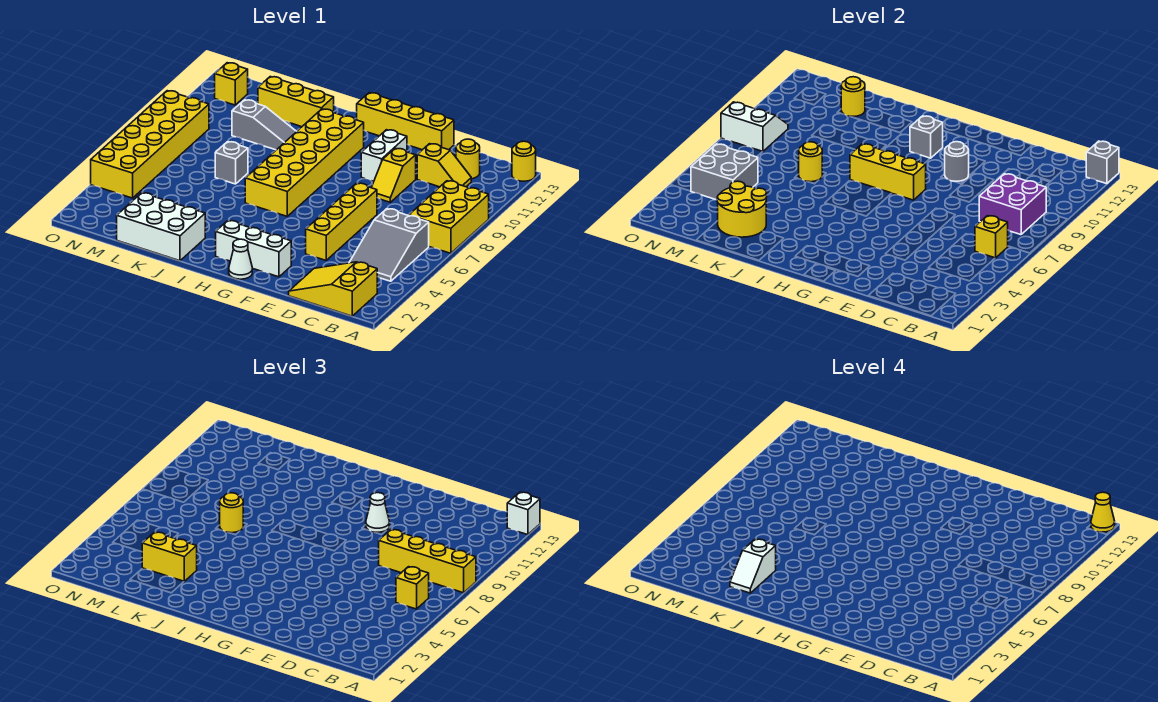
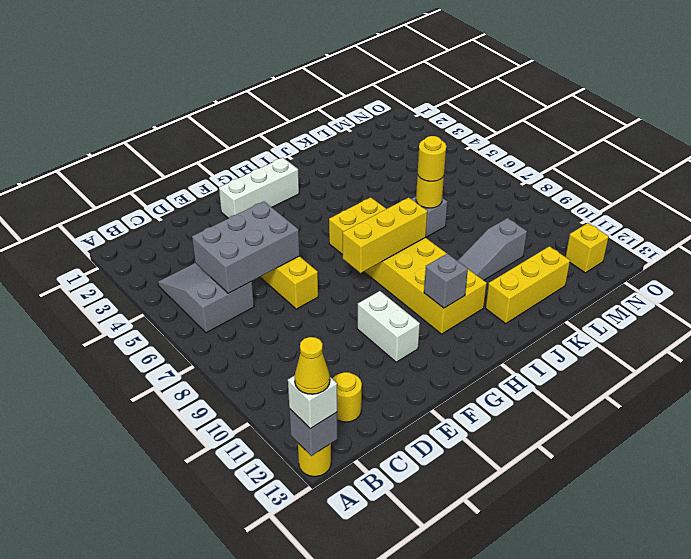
grey 2x3 brick [192,202,300,293] -> none
none -> yellow 2x3 brick [409,181,489,253]
none -> yellow 2x3 slope [289,262,377,316]
none -> yellow 1x2 slope [417,144,471,187]
none -> yellow 1x2 slope [371,148,416,202]

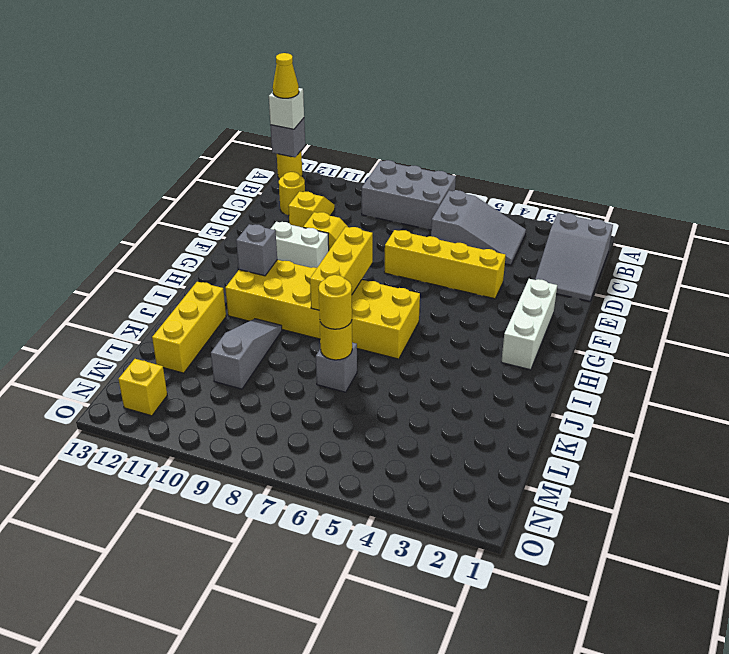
grey 2x3 brick [362,160,456,230] -> yellow 2x3 brick [409,181,489,253]
grey 2x3 slope [535,213,613,301] -> yellow 2x3 slope [289,262,377,316]
none -> yellow 1x4 brick [357,93,454,150]
none -> white 1x1 cone [229,239,252,279]
none -> white 2x3 brick [117,193,205,261]
none -> yellow 2x6 brick [91,91,209,198]

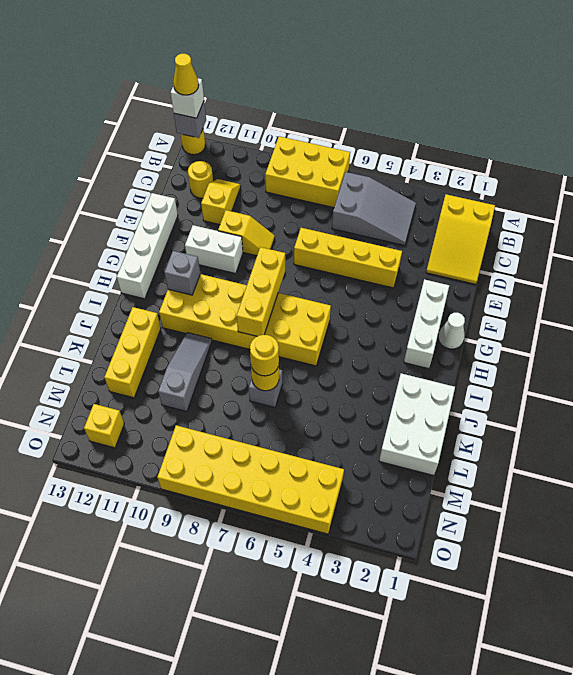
white 1x4 brick [117,193,178,299] -> yellow 1x4 brick [357,93,454,150]
none -> yellow 1x1 brick [975,216,1008,258]
none -> purple 2x2 brick [979,174,1046,235]
none -> grey 1x1 round brick [945,142,969,181]
none -> yellow 2x2 round brick [717,181,767,237]

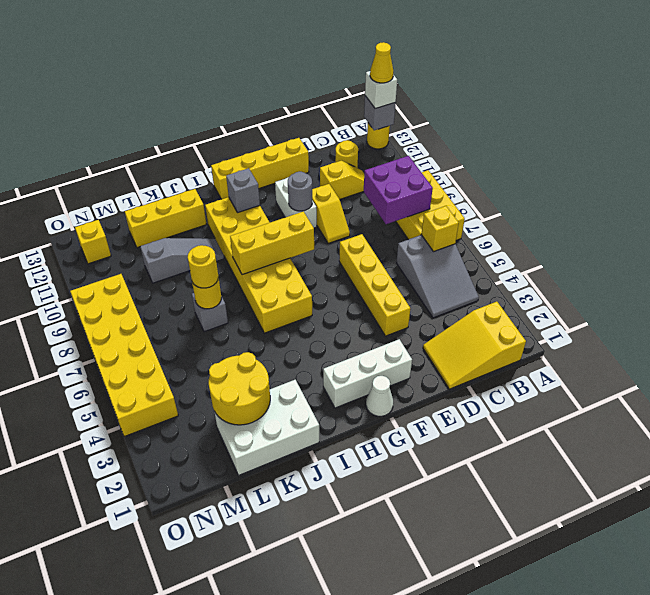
none -> yellow 1x1 round brick [841,77,865,116]
none -> grey 2x2 brick [691,144,758,200]
none -> white 2x2 slope [721,102,788,152]
none -> yellow 1x4 brick [379,529,476,593]

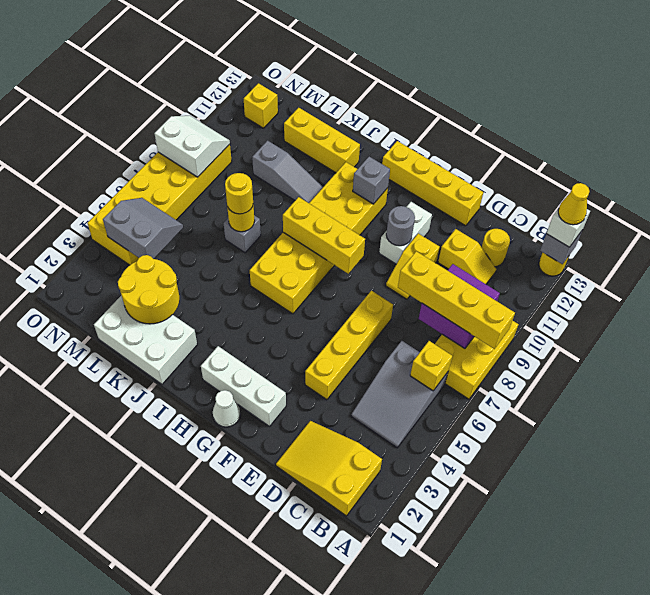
grey 2x2 slope [103,198,183,259] -> grey 2x2 brick [691,144,758,200]
none -> yellow 1x1 round brick [841,77,865,116]
none -> yellow 1x1 brick [396,567,429,609]
none -> white 1x1 cone [366,493,390,532]
none -> yellow 1x2 brick [142,532,197,581]

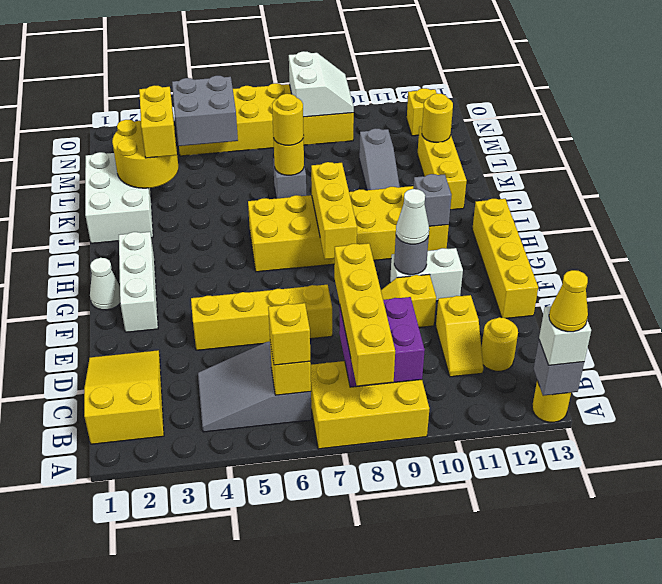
none -> white 1x2 slope [730,539,776,593]

